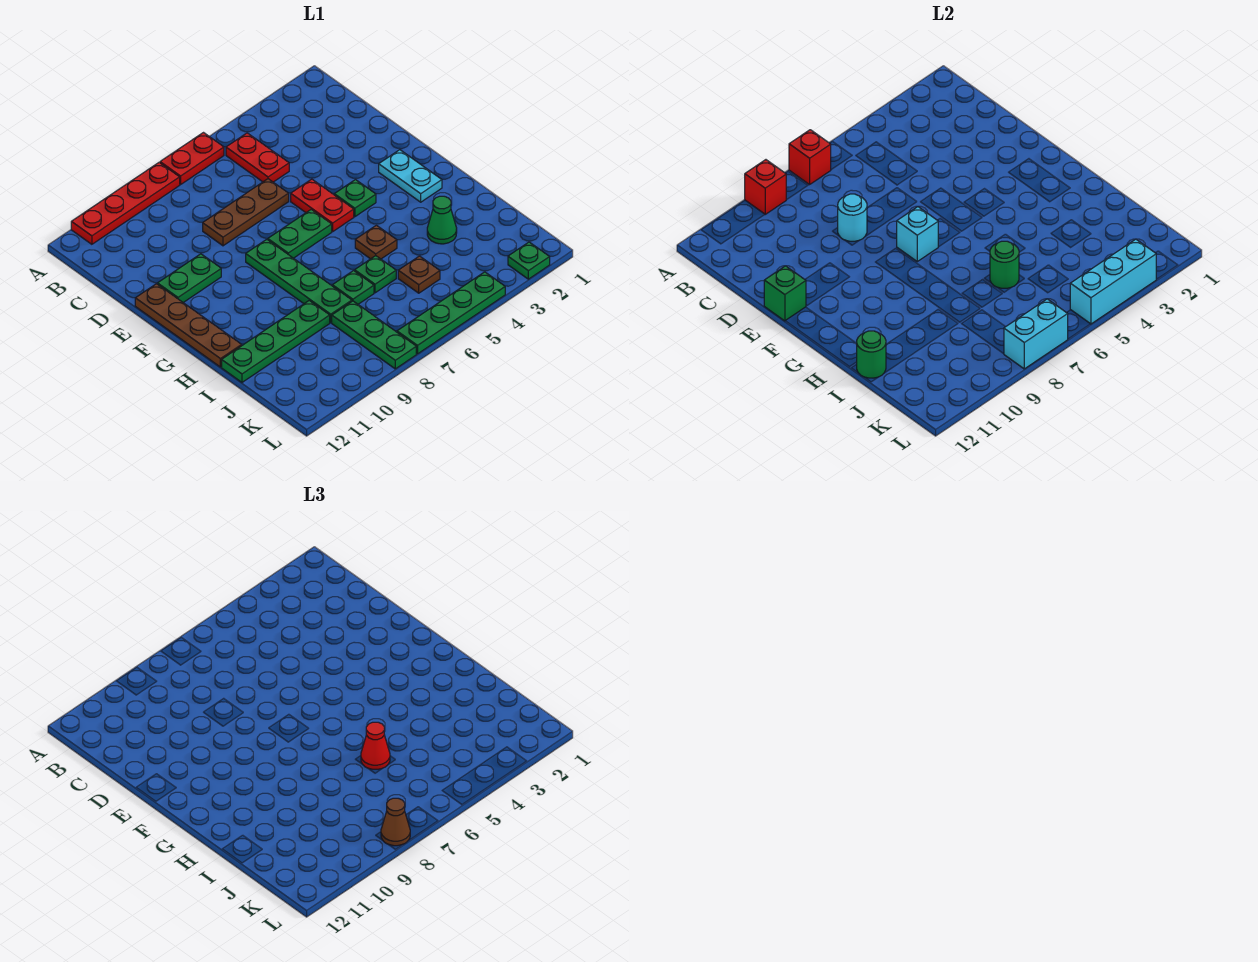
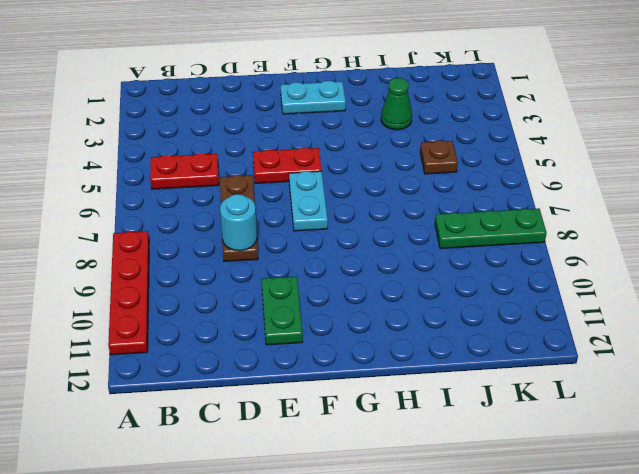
cyan 1x2 plate [289,171,328,231] -> green 1x2 plate [268,210,332,258]
none -> red 1x2 plate [160,133,224,185]
none -> brown 1x4 plate [135,284,242,367]
none -> green 1x1 plate [334,180,376,217]
none -> green 1x4 plate [246,239,352,323]

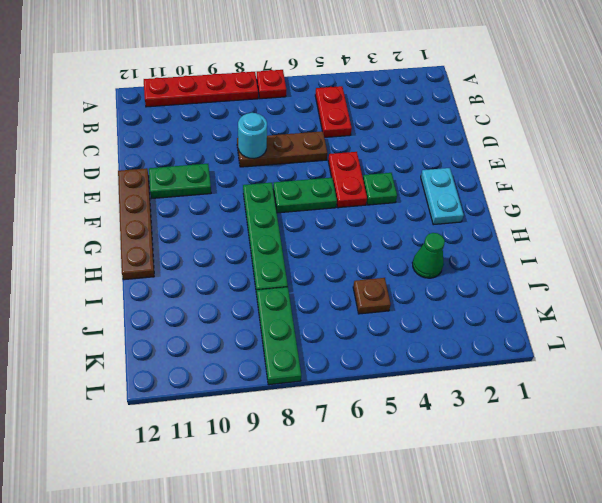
red 1x1 plate [256,70,286,99] -> red 1x2 plate [160,133,224,185]
none -> brown 1x1 plate [355,225,397,259]
none -> green 1x1 plate [355,256,396,293]
none -> green 1x1 plate [332,271,374,304]
none -> green 1x4 plate [222,301,330,382]

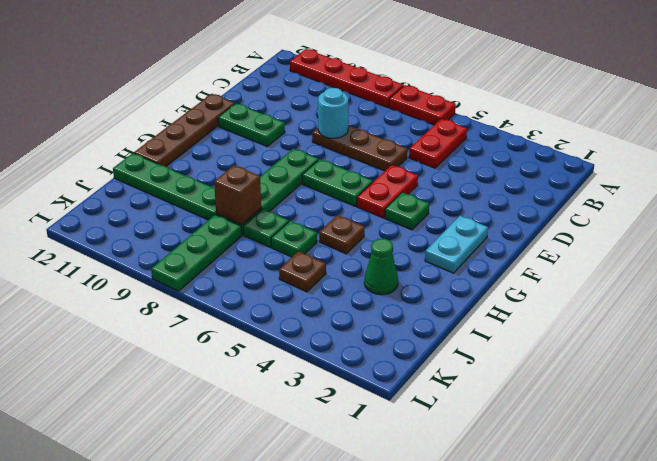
brown 1x1 brick [214,165,261,225] -> none
none -> green 1x1 plate [508,242,550,279]
none -> green 1x4 plate [397,272,505,354]
none -> red 1x1 brick [789,130,831,185]
none -> red 1x1 brick [745,160,786,214]

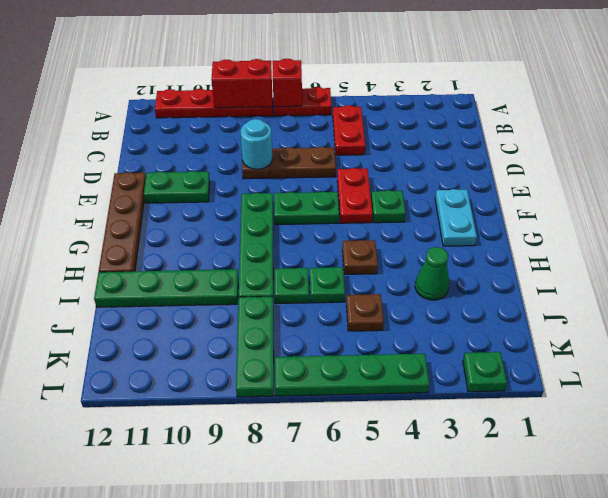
red 1x2 brick [211,59,272,108] -> red 1x1 brick [745,160,786,214]
none -> green 1x1 brick [764,266,806,321]
none -> cyan 1x1 brick [897,207,938,261]
none -> green 1x1 round brick [990,241,1019,288]
none -> green 1x1 round brick [857,331,886,378]

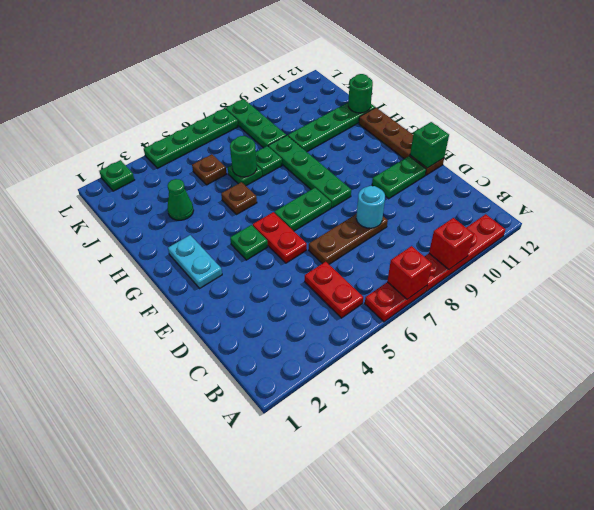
none -> cyan 1x1 brick [897,207,938,261]
none -> cyan 1x3 brick [1070,239,1156,324]
none -> cyan 1x2 brick [1004,299,1068,369]
none -> red 1x1 cone [361,722,390,769]

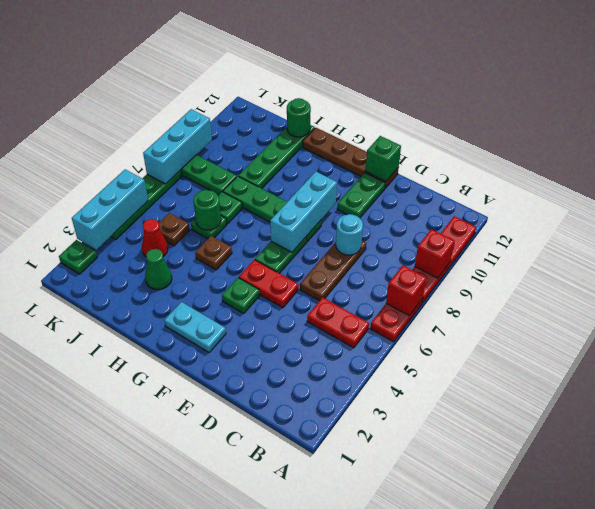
cyan 1x3 brick [270,172,337,252] -> cyan 1x1 brick [897,207,938,261]
red 1x1 cone [142,219,168,256] -> red 1x1 cone moved to [361,722,390,769]
cyan 1x3 brick [143,109,212,184] -> cyan 1x2 brick [1004,299,1068,369]
none -> brown 1x1 cone [381,798,410,846]

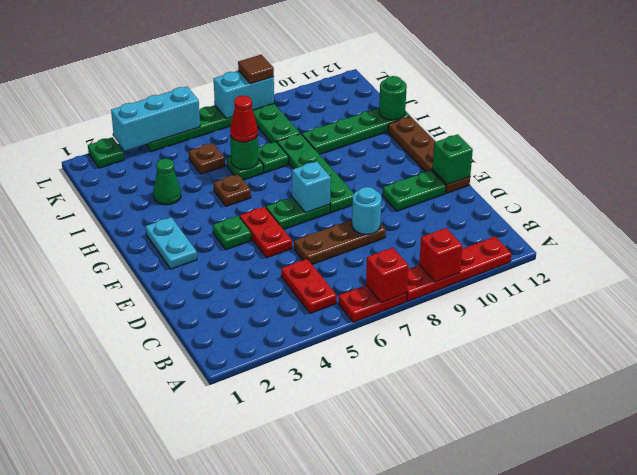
brown 1x1 tile [238,55,274,84] -> brown 1x1 cone [381,798,410,846]

